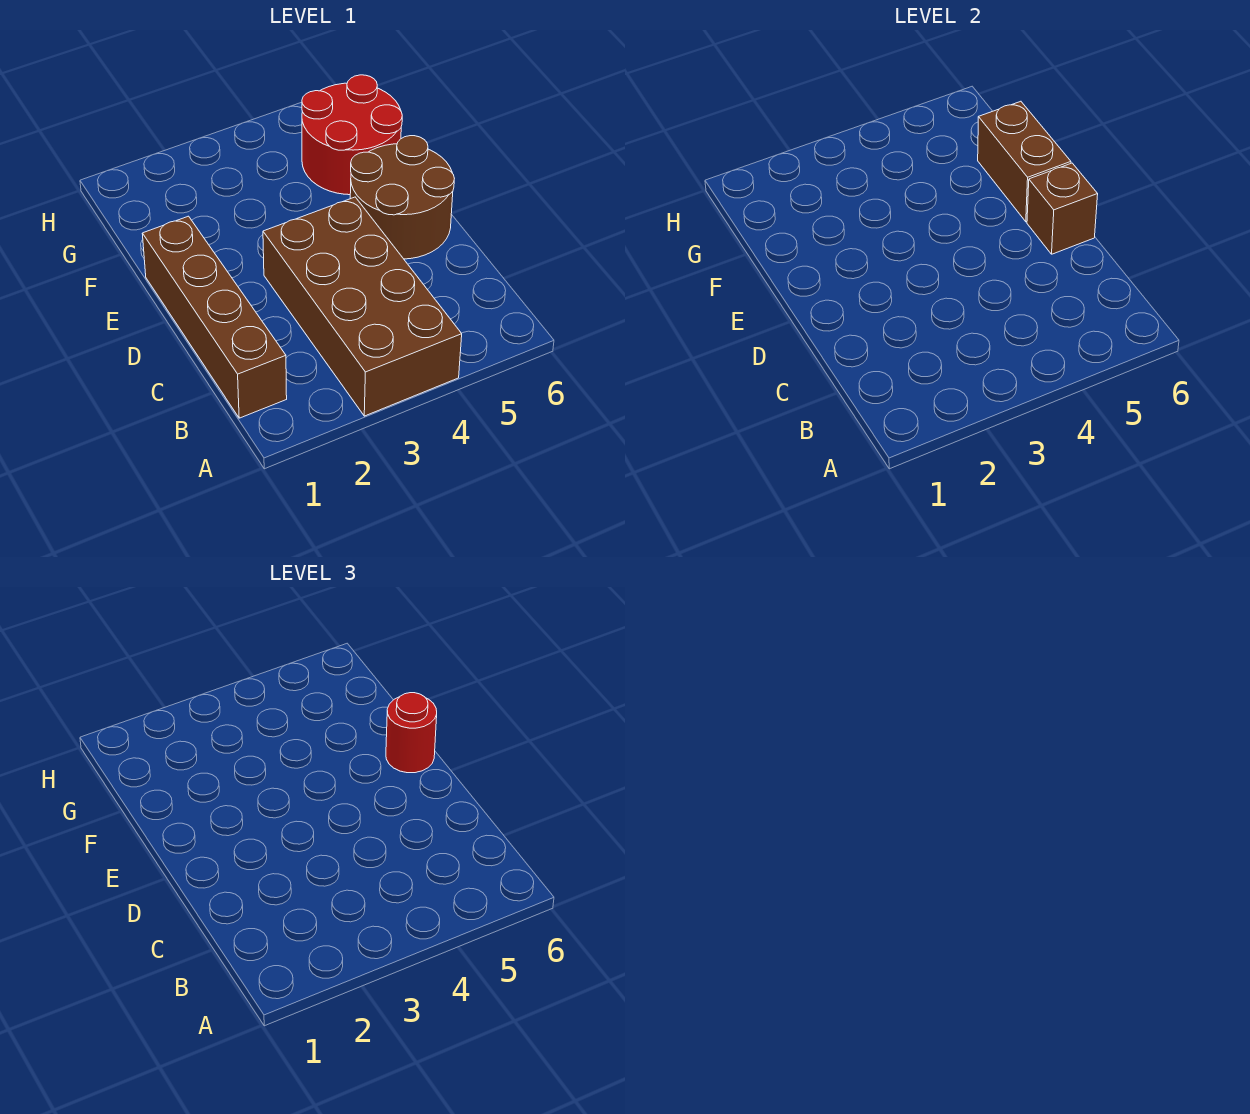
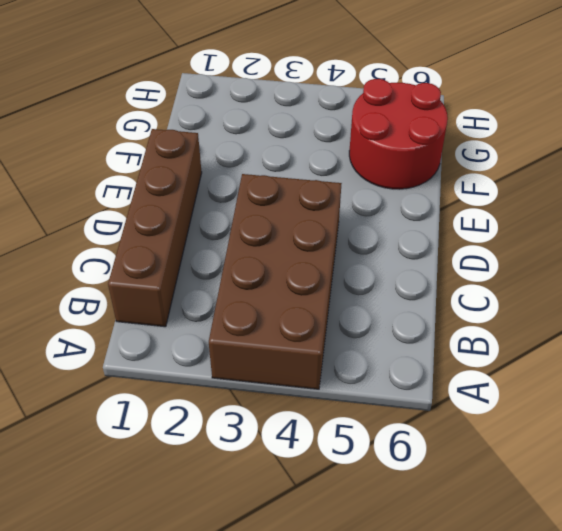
none -> brown 2x2 round brick [350,136,454,259]
none -> brown 1x1 brick [1027,163,1098,254]

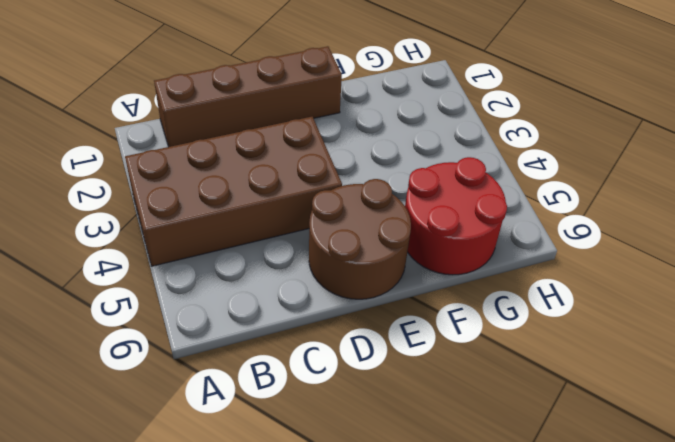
none -> brown 1x1 brick [1027,163,1098,254]
none -> brown 1x2 brick [978,101,1071,222]

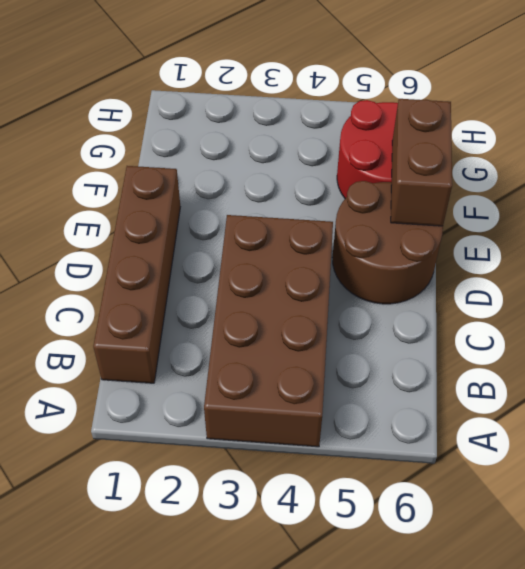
none -> brown 1x1 brick [1027,163,1098,254]
none -> red 1x1 round brick [386,693,437,773]

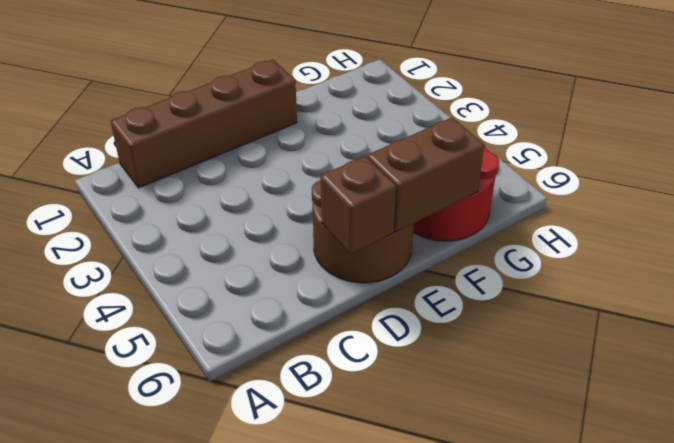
none -> brown 2x4 brick [263,197,462,416]
none -> red 1x1 round brick [386,693,437,773]

